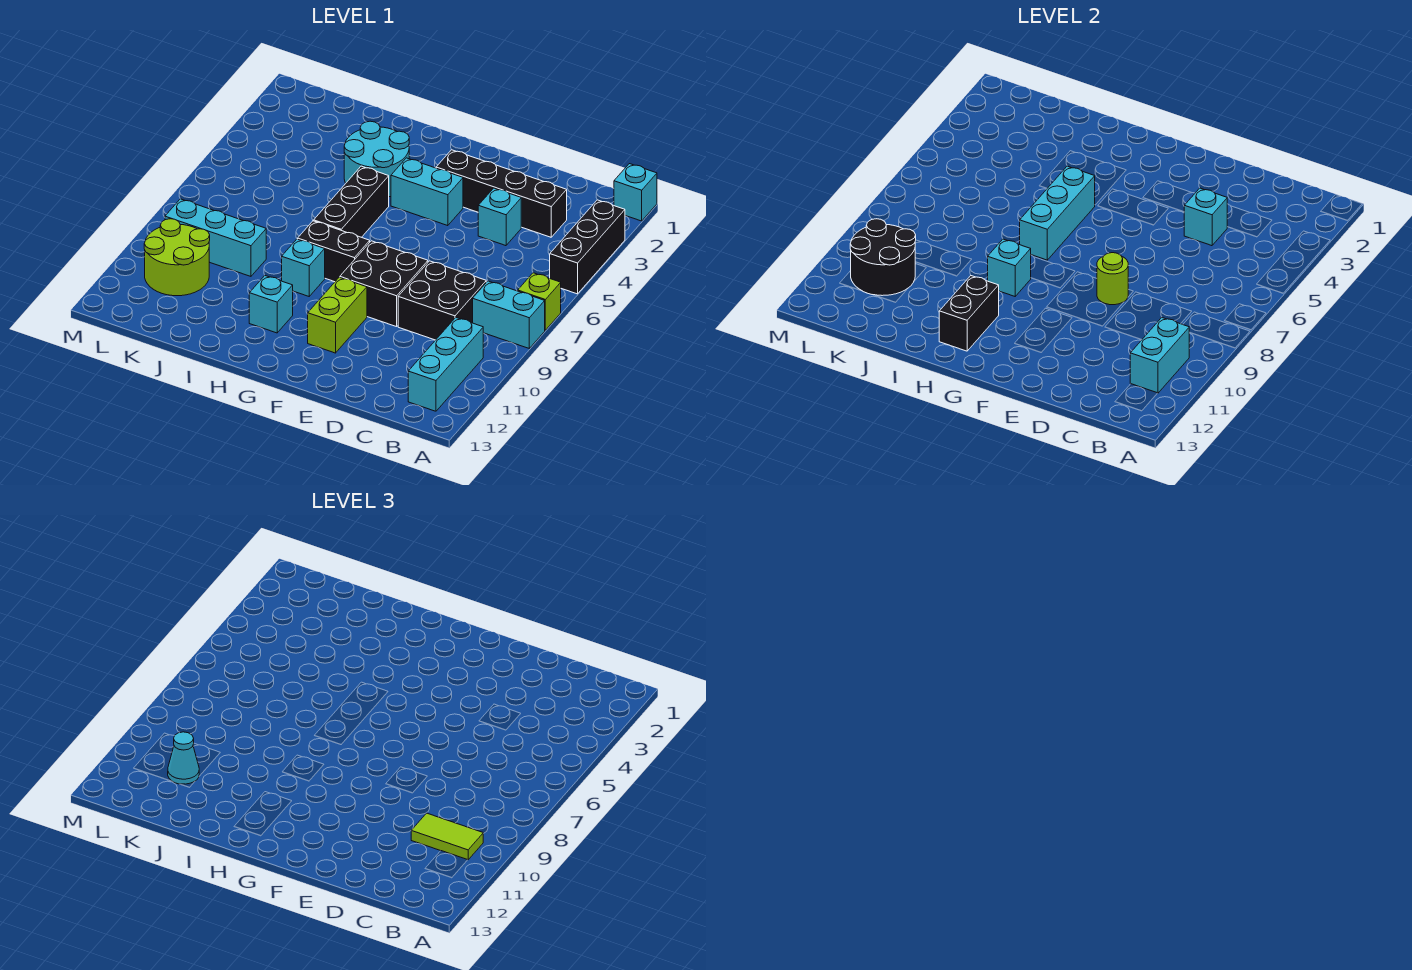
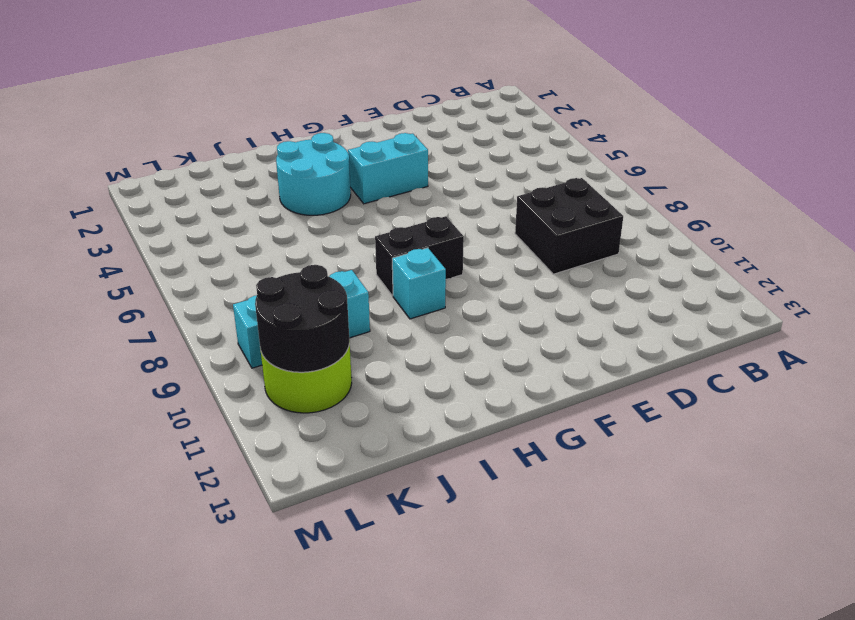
none -> cyan 1x1 brick [614,164,657,221]
none -> black 1x3 brick [550,200,625,294]
none -> lime 1x1 brick [518,273,561,330]

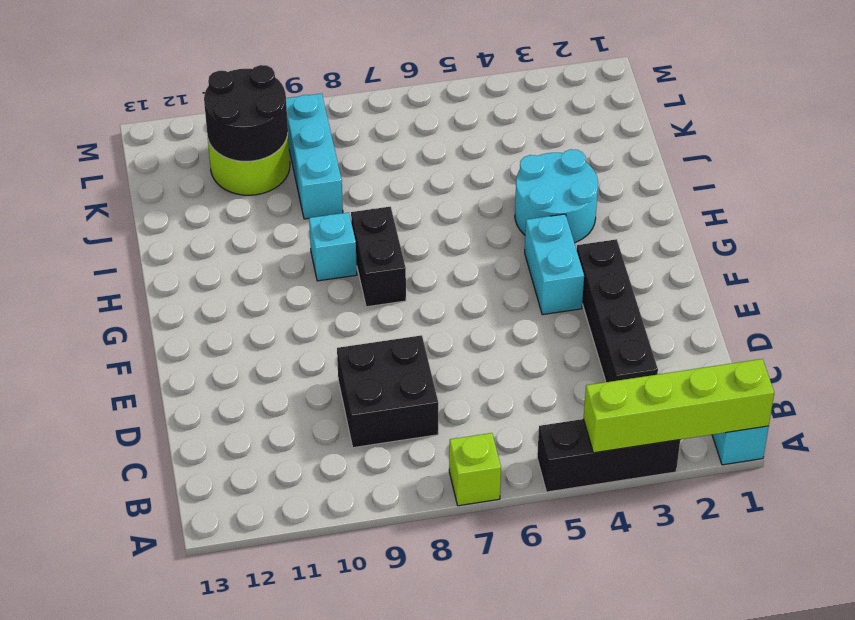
lime 1x4 brick [583,359,774,453] -> none
none -> cyan 1x2 brick [473,281,545,348]
none -> cyan 1x3 brick [408,318,483,411]
none -> cyan 1x1 brick [478,188,521,246]

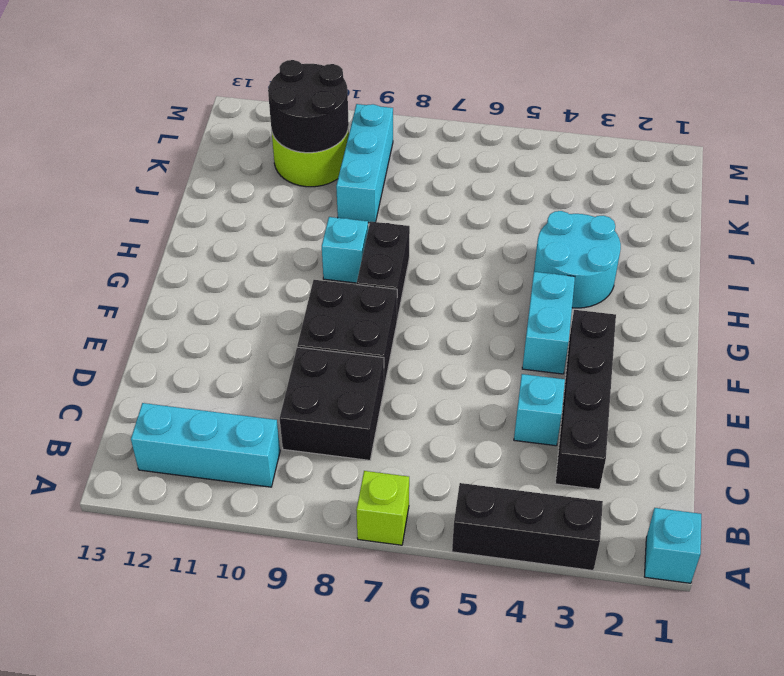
none -> cyan 1x2 brick [473,281,545,348]
none -> lime 1x2 brick [308,277,367,353]
none -> black 1x3 brick [314,166,389,237]

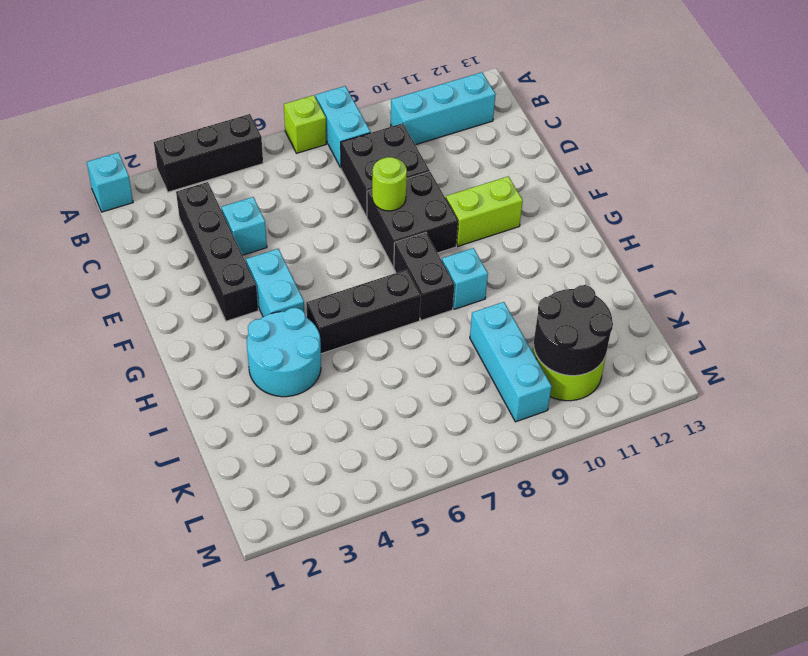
none -> cyan 1x1 brick [249,276,293,333]
none -> cyan 1x2 brick [1130,318,1190,393]
none -> cyan 1x1 brick [1184,188,1227,246]

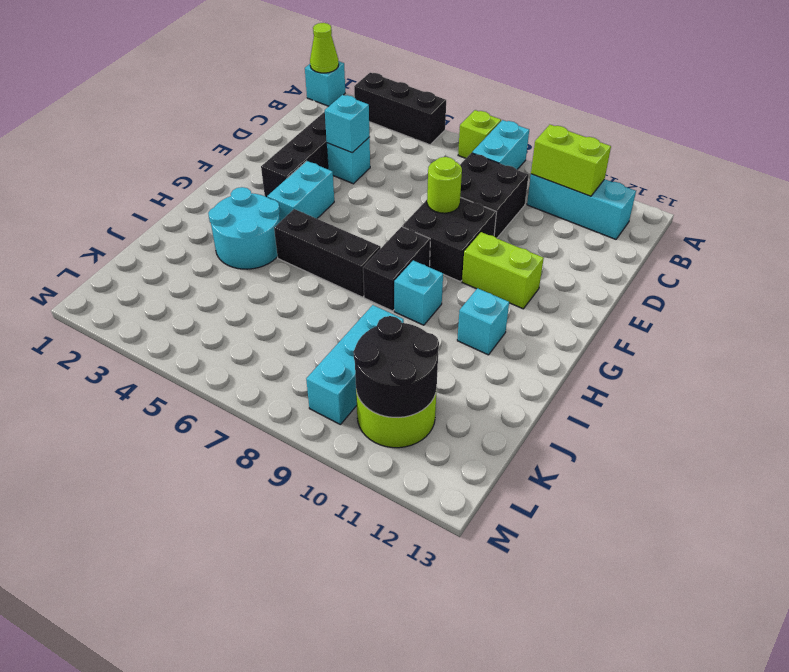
lime 1x1 cone [310,23,339,73] -> none
lime 1x2 brick [531,125,611,196] -> cyan 1x2 brick [1130,318,1190,393]
none -> cyan 1x3 brick [1020,166,1095,260]
none -> cyan 1x1 brick [988,239,1031,296]
none -> black 1x2 brick [939,276,999,351]

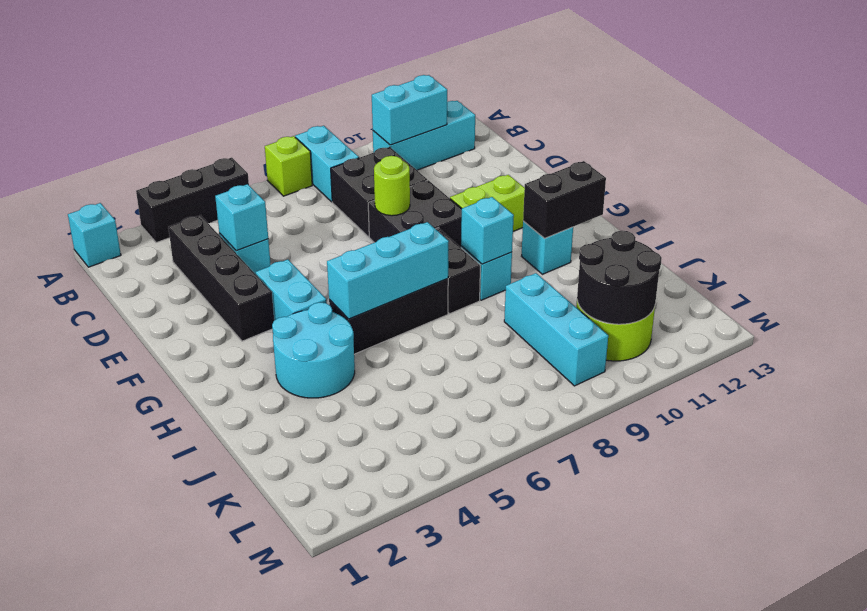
none -> lime 1x2 tile [411,813,483,860]
none -> cyan 1x1 cone [168,732,199,784]

